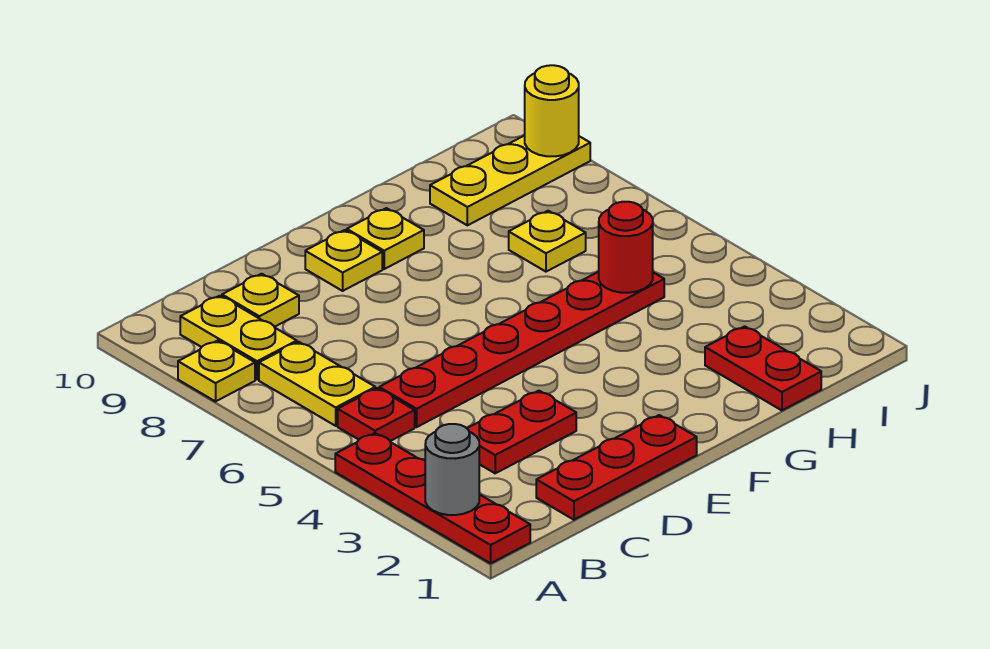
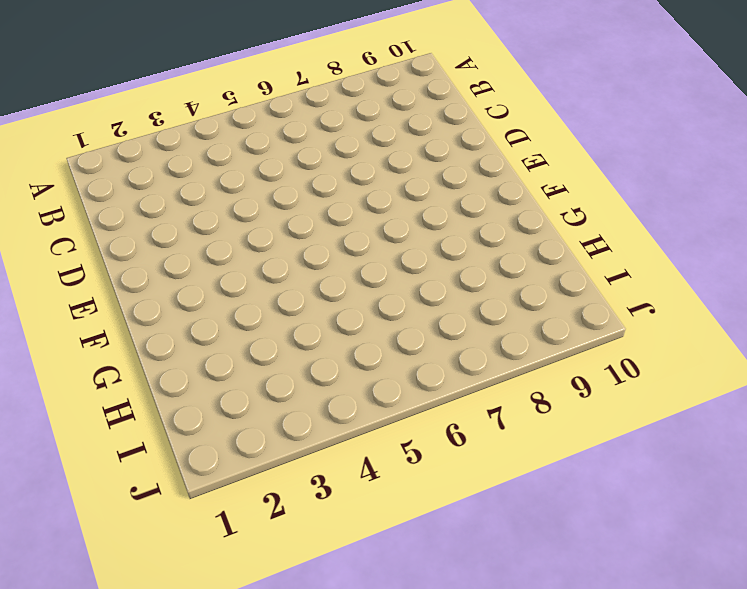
none -> red 1x4 plate [335,433,530,563]
none -> yellow 1x1 plate [178,341,255,401]
none -> red 1x1 plate [338,388,415,441]

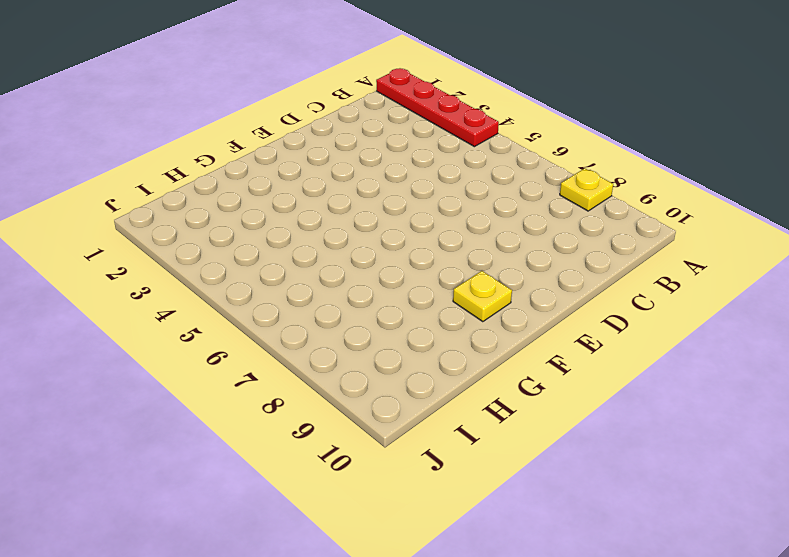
none -> red 1x1 plate [338,388,415,441]
none -> yellow 1x2 plate [259,342,375,426]
none -> yellow 1x2 plate [180,296,297,380]

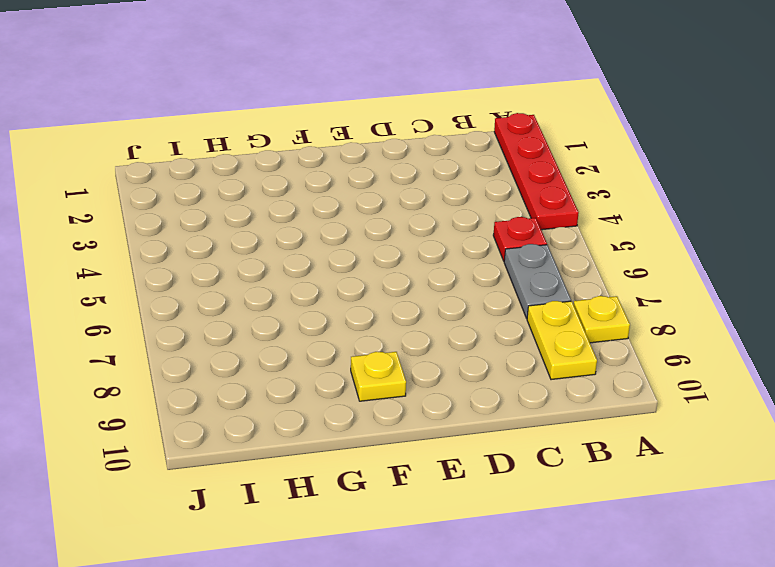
grey 1x2 plate [504,244,571,318] -> yellow 1x2 plate [259,342,375,426]
none -> red 1x3 plate [536,415,697,520]
none -> red 1x2 plate [467,391,576,473]
none -> red 1x6 plate [379,272,664,427]

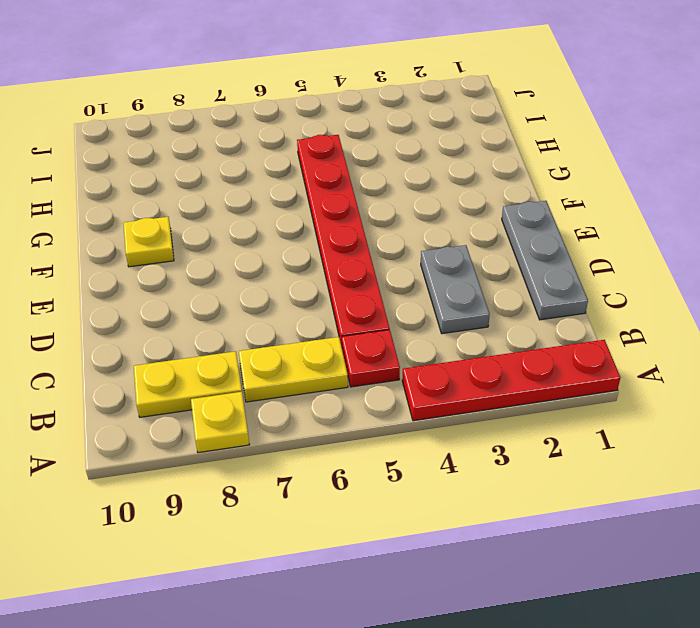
grey 1x3 plate [502,201,588,320] -> red 1x3 plate [536,415,697,520]
grey 1x2 plate [421,245,490,334] -> red 1x2 plate [467,391,576,473]
none -> yellow 1x1 plate [222,274,299,327]
none -> yellow 1x1 plate [305,230,382,291]
none -> red 1x2 plate [705,326,821,410]

